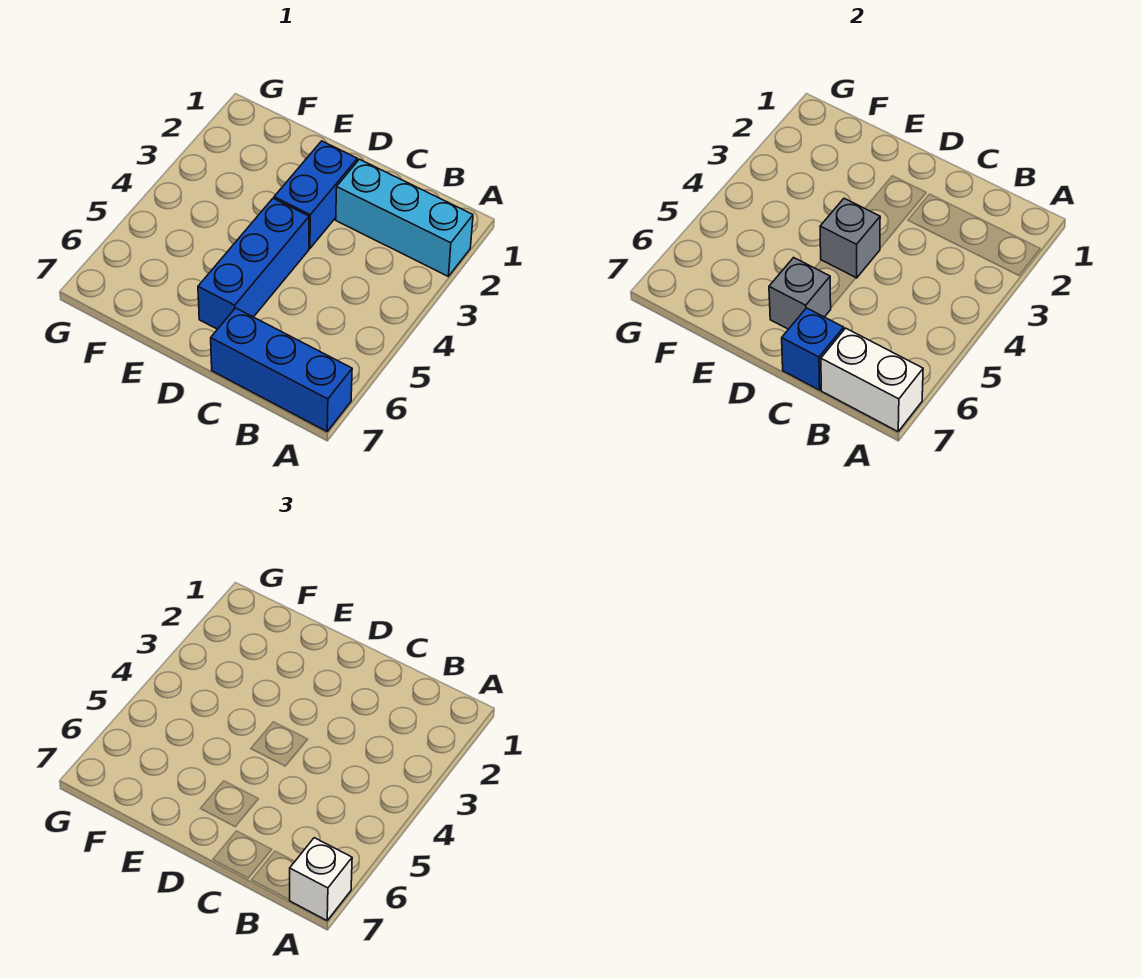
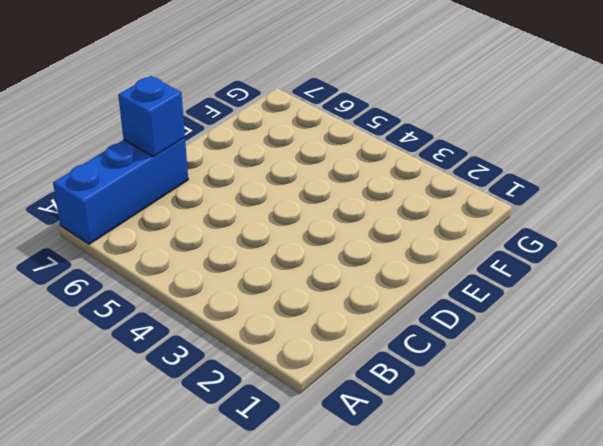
none -> cyan 1x3 brick [336,159,473,276]
none -> blue 1x2 brick [274,141,357,248]

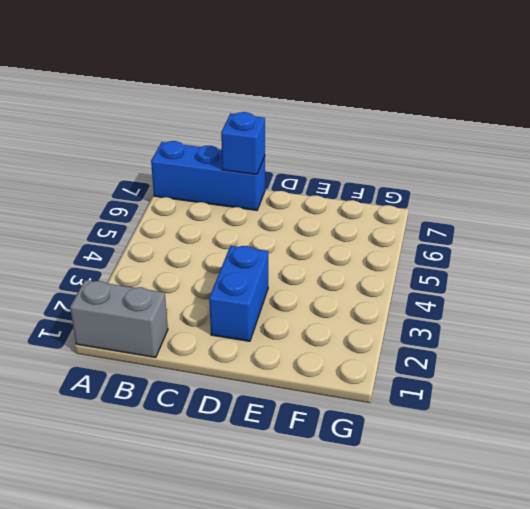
grey 1x2 brick [70,280,168,357] -> none
none -> cyan 1x3 brick [336,159,473,276]
none -> blue 1x3 brick [198,198,309,329]

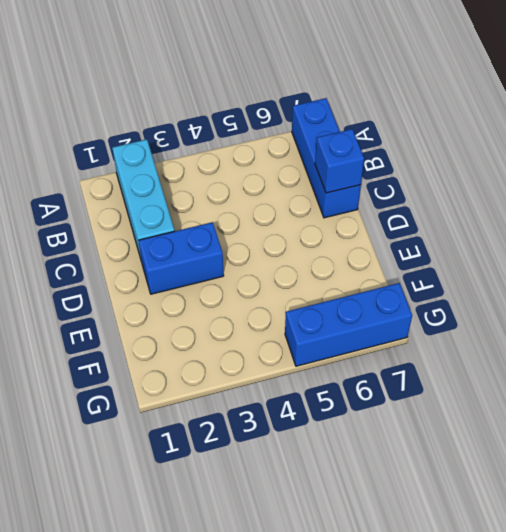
blue 1x3 brick [285,283,412,366] -> blue 1x3 brick moved to [198,198,309,329]
none -> white 1x2 brick [821,328,923,431]
none -> grey 1x1 brick [820,198,880,278]

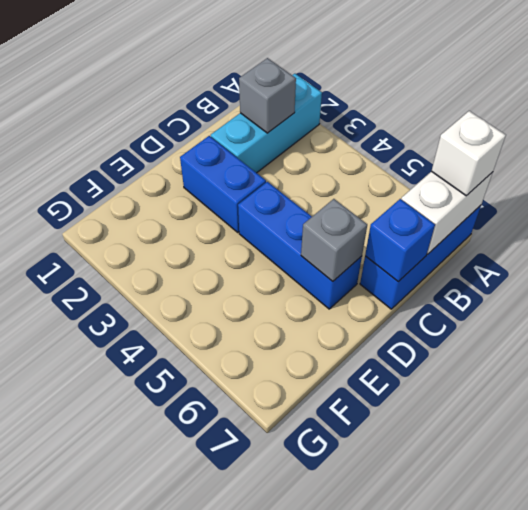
grey 1x1 brick [239,58,296,133] -> grey 1x1 brick moved to [820,198,880,278]

